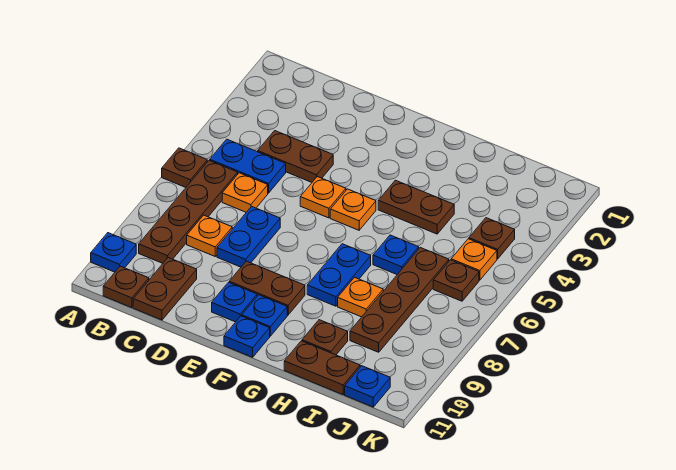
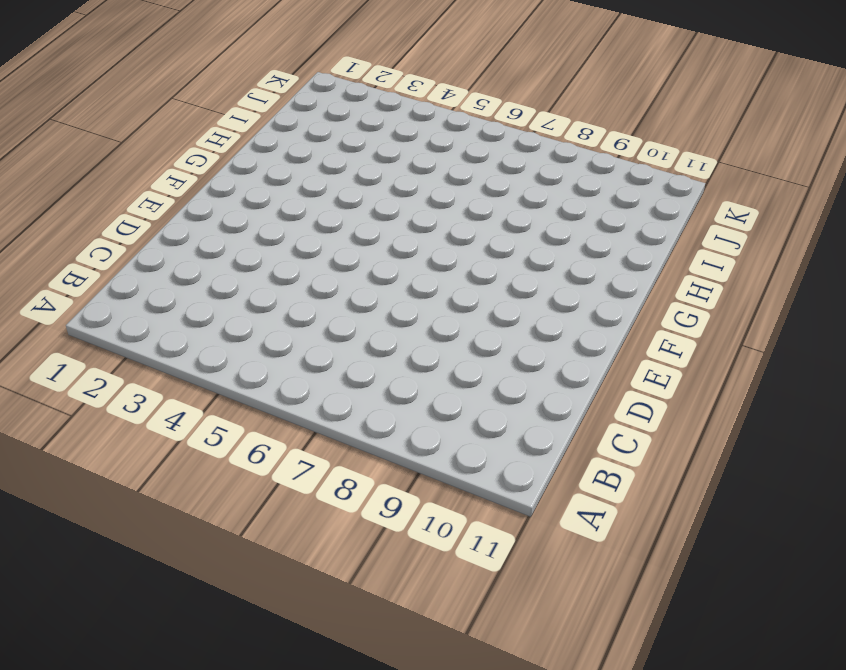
none -> brown 1x1 plate [162,148,207,187]
none -> blue 1x1 plate [91,233,136,272]
none -> blue 1x2 plate [210,139,286,193]

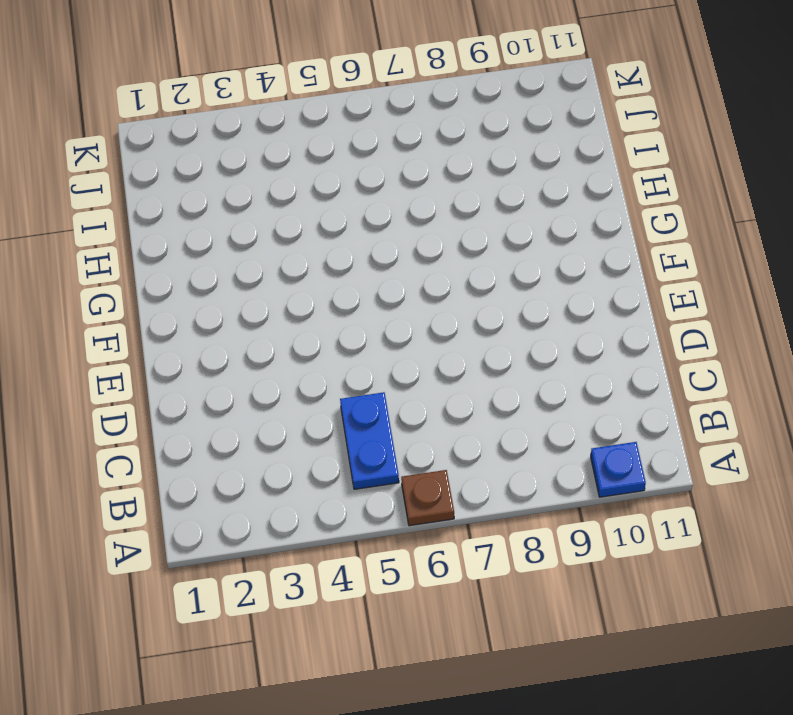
none -> brown 1x4 plate [139,160,238,263]
none -> brown 1x1 plate [103,266,149,308]
none -> brown 1x2 plate [258,131,333,182]

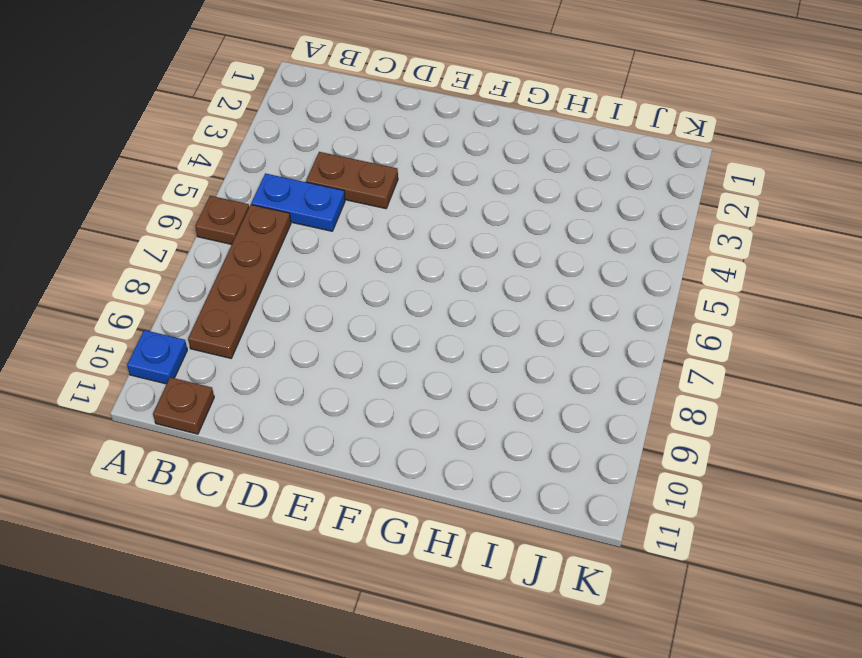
none -> orange 1x1 plate [222,173,268,212]
none -> orange 1x1 plate [187,215,232,256]
none -> brown 1x2 plate [133,258,197,320]

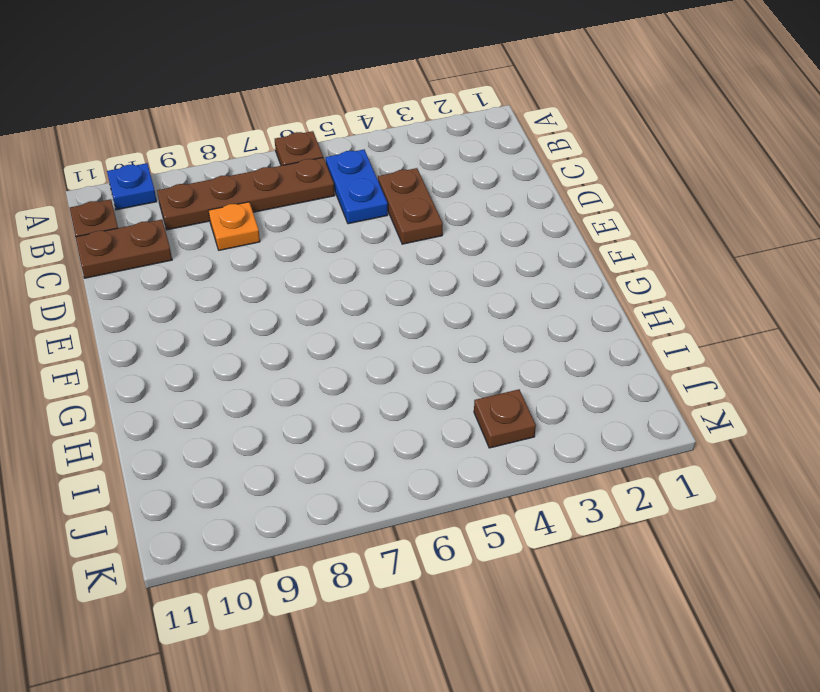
none -> orange 1x1 plate [222,173,268,212]
none -> blue 1x2 plate [217,206,280,267]
none -> orange 1x1 plate [300,177,346,218]

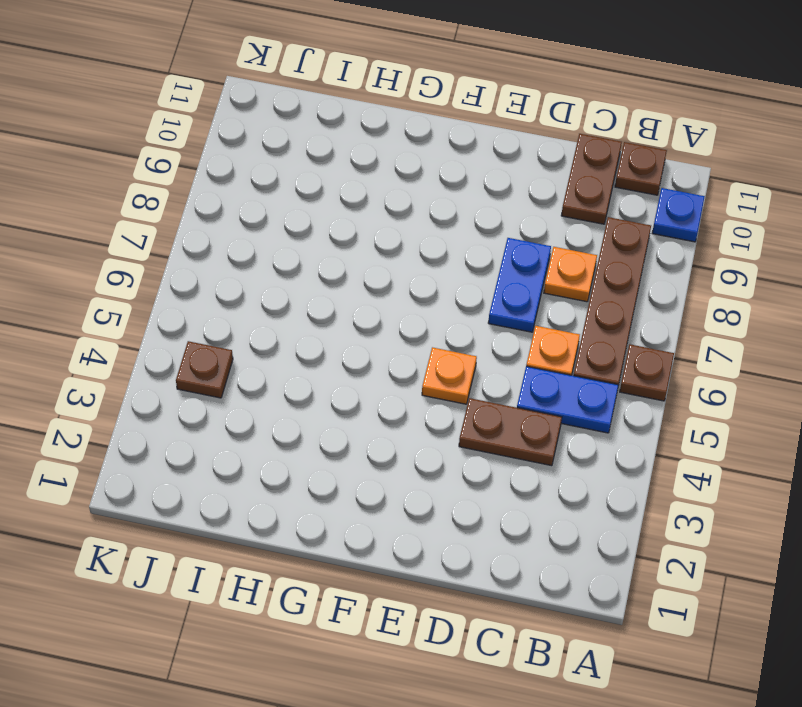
none -> brown 1x2 plate [229,261,305,315]
none -> blue 1x1 plate [212,282,257,322]
none -> orange 1x1 plate [330,189,376,230]

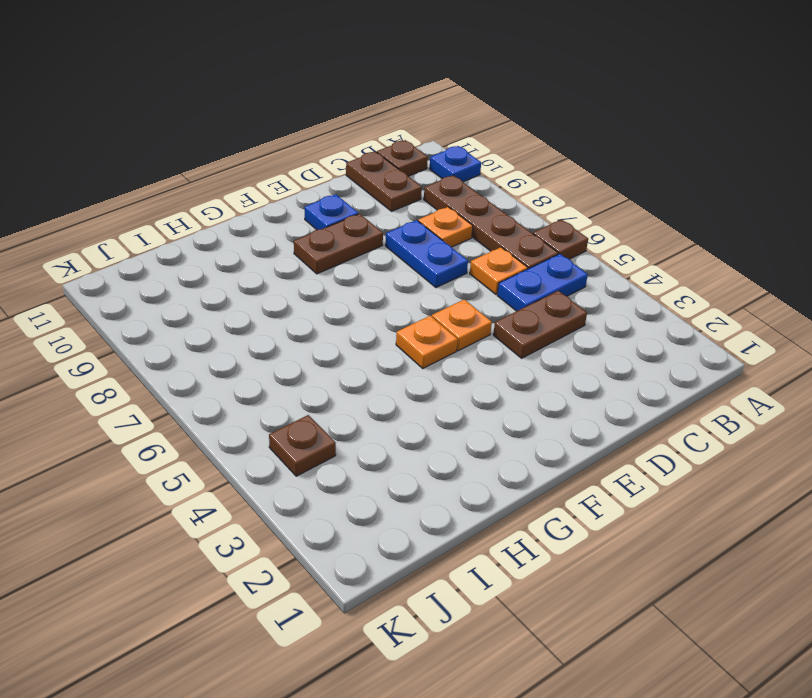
none -> blue 1x1 plate [242,295,287,336]
none -> blue 1x1 plate [224,316,270,357]
none -> brown 1x2 plate [378,180,454,234]

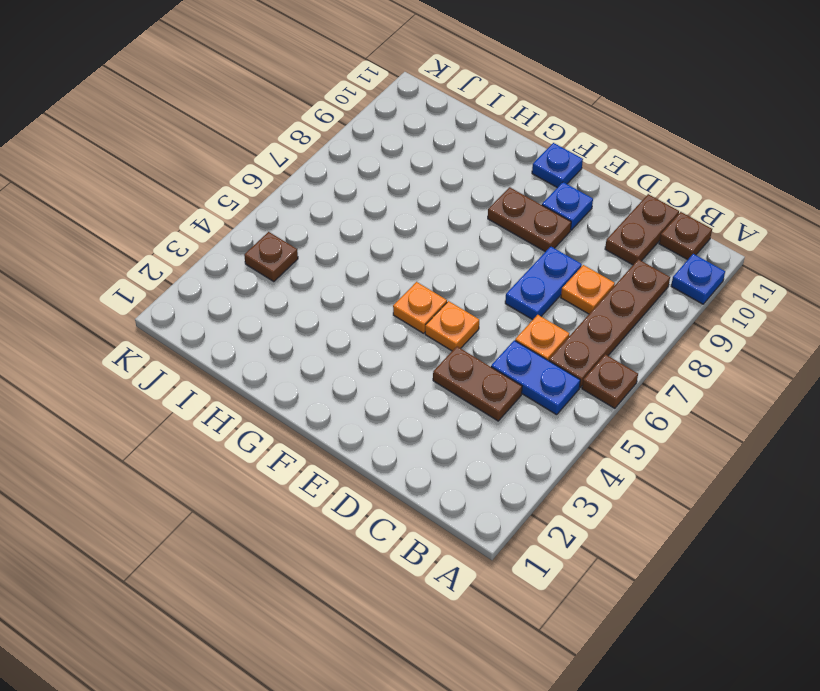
none -> blue 1x1 plate [242,295,287,336]
none -> brown 1x2 plate [378,180,454,234]
none -> blue 1x2 plate [307,244,371,306]

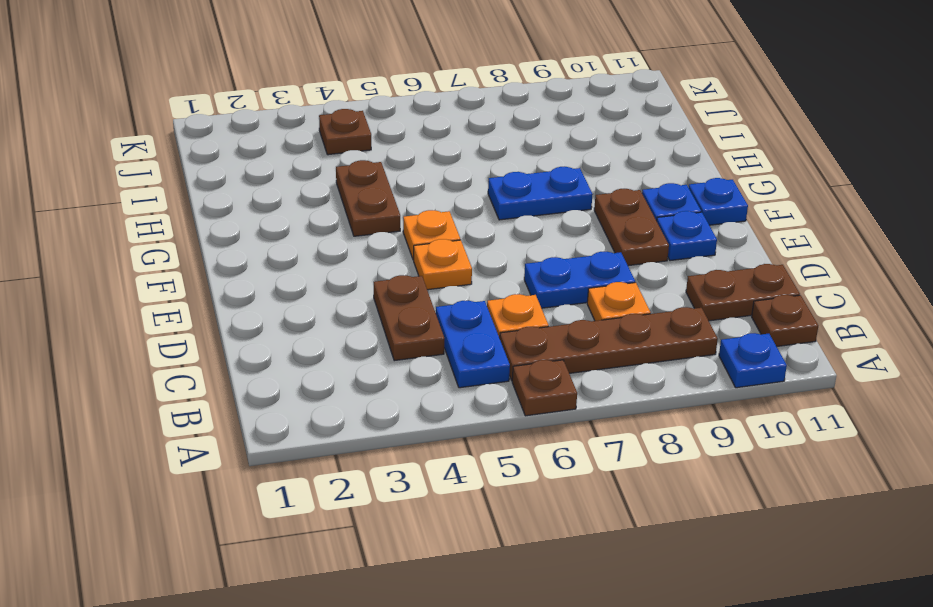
none -> blue 1x1 plate [373,235,419,274]
none -> orange 1x1 plate [338,277,383,317]
none -> brown 1x1 plate [302,320,348,355]

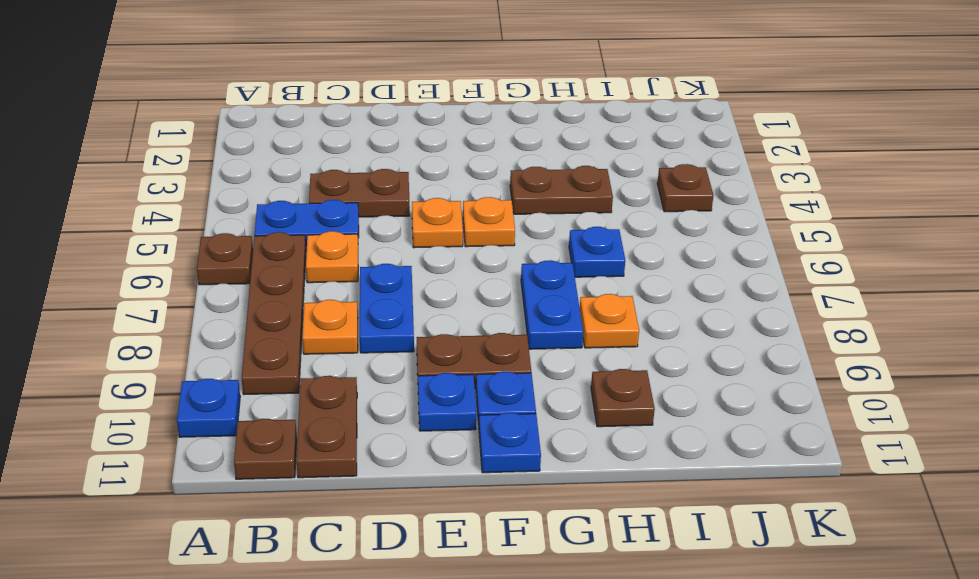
none -> brown 1x2 plate [284,341,360,395]
none -> brown 1x4 plate [350,248,449,352]
none -> orange 1x1 plate [451,239,497,280]

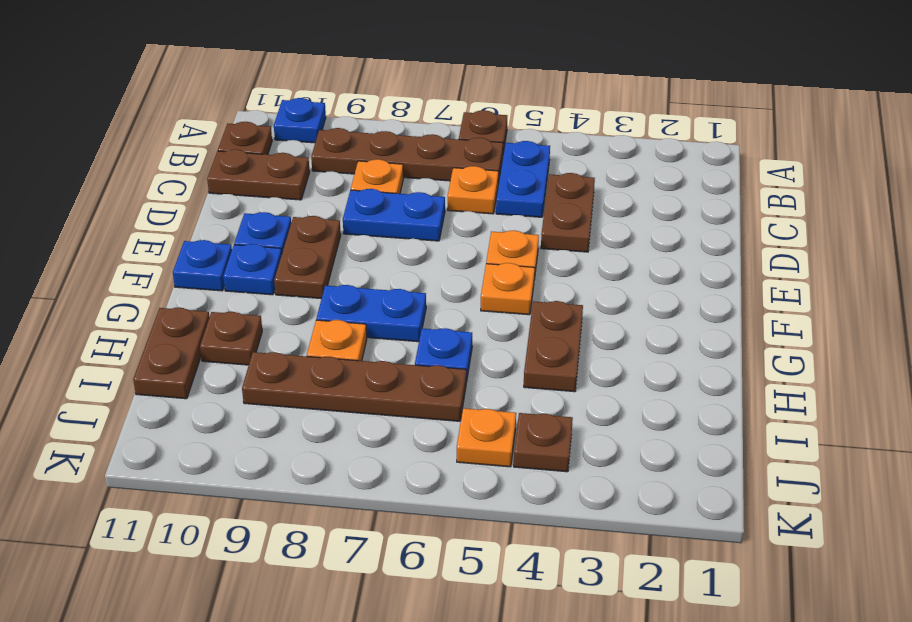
none -> brown 1x1 plate [433,260,479,301]
none -> blue 1x1 plate [345,366,390,407]

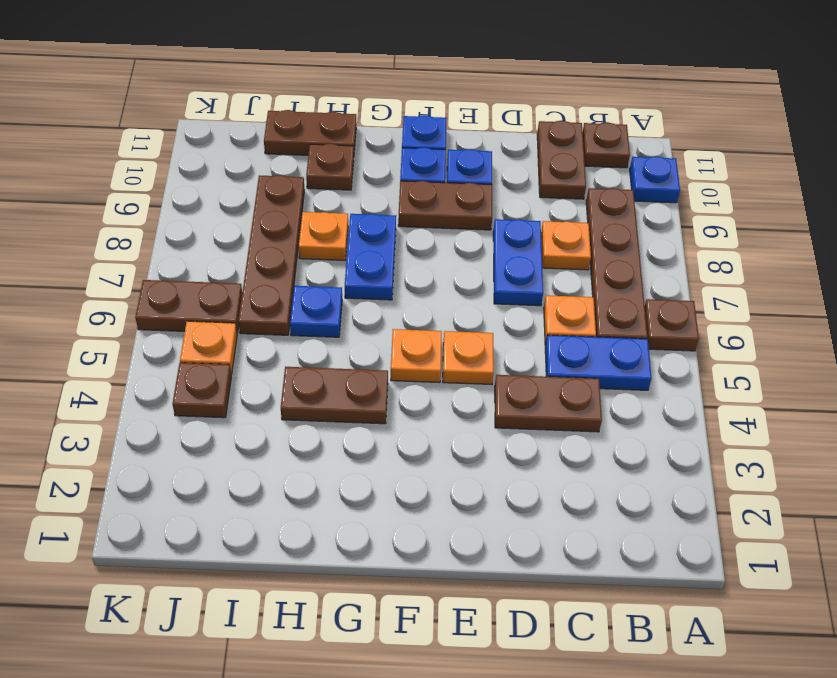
brown 1x2 plate [135,280,242,333] -> brown 1x1 plate [433,260,479,301]
none -> blue 1x1 plate [345,366,390,407]

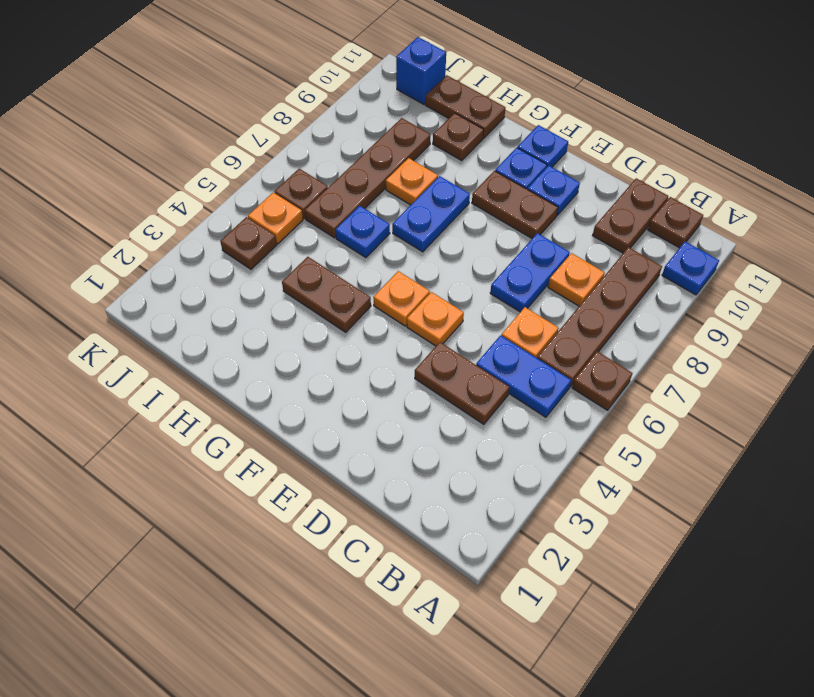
blue 1x1 brick [396,37,446,104] -> blue 1x1 plate [345,366,390,407]

